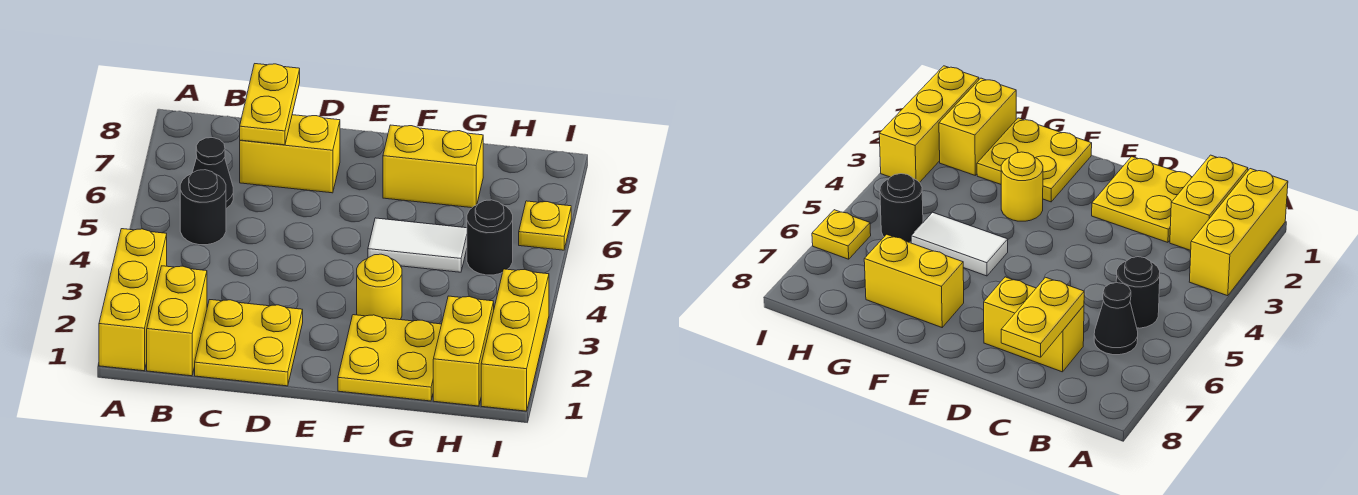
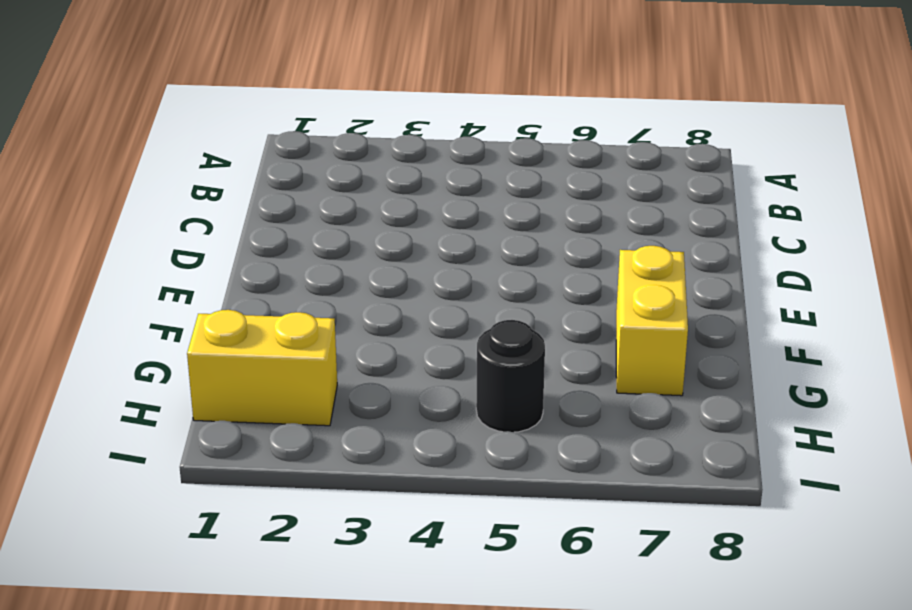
none -> yellow 1x3 brick [99,229,167,371]
none -> yellow 1x2 brick [147,266,207,376]
none -> black 1x1 round brick [180,170,226,245]

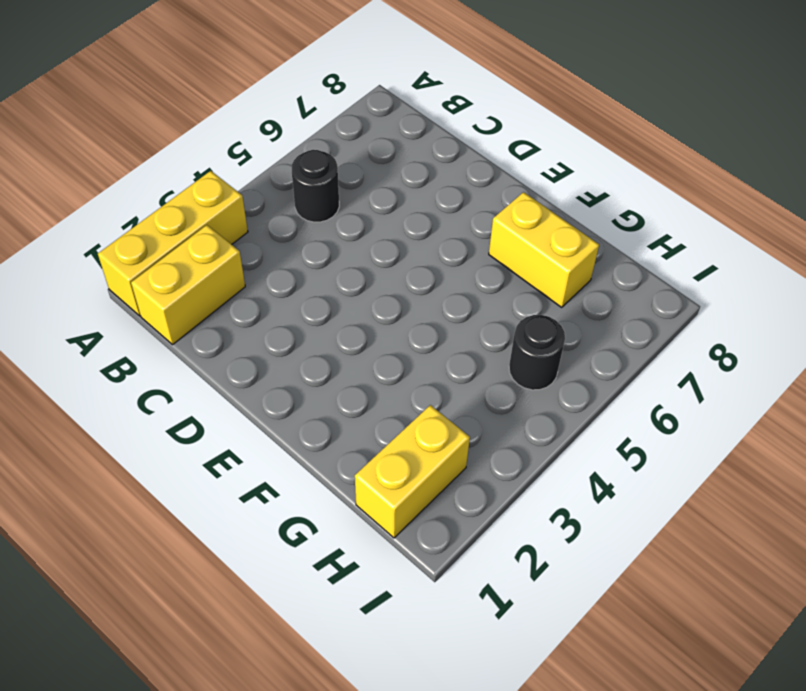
none -> black 1x1 cone [192,138,233,208]
none -> yellow 2x2 plate [195,300,303,386]
none -> yellow 1x2 brick [240,115,340,193]

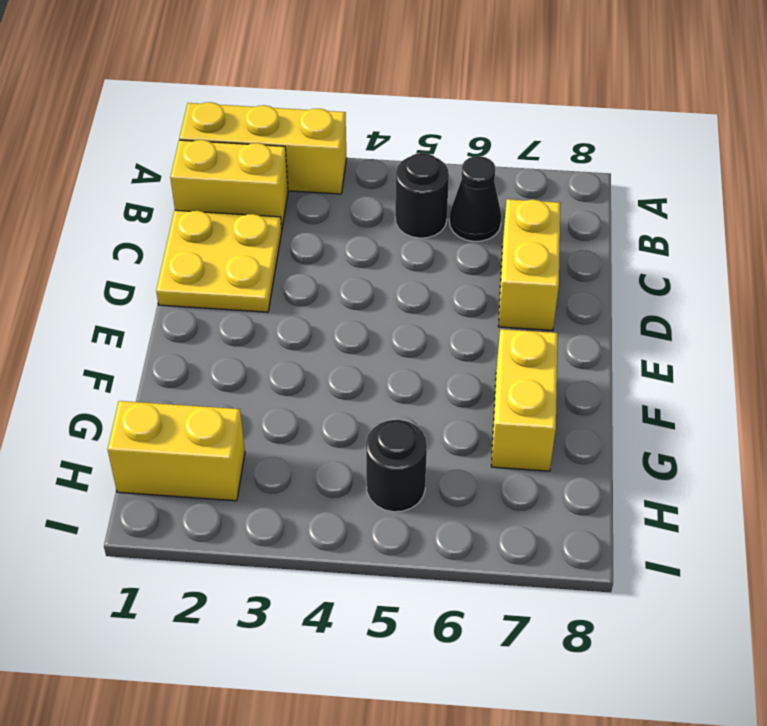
none -> yellow 2x2 plate [338,315,442,401]
none -> yellow 1x1 round brick [357,254,402,320]
none -> white 1x2 tile [368,218,467,272]

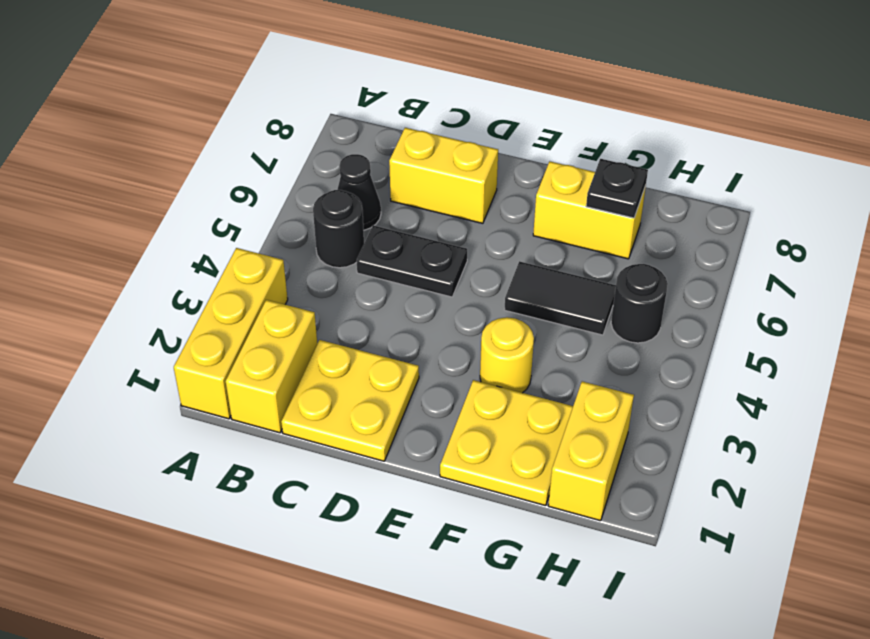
black 1x2 plate [357,225,467,297] -> none
black 1x2 tile [504,261,616,335] -> white 1x2 tile [368,218,467,272]
black 1x1 plate [586,159,648,218] -> none
none -> yellow 1x3 brick [481,269,549,411]
none -> yellow 1x1 plate [519,201,571,250]
none -> yellow 1x2 plate [240,64,300,145]

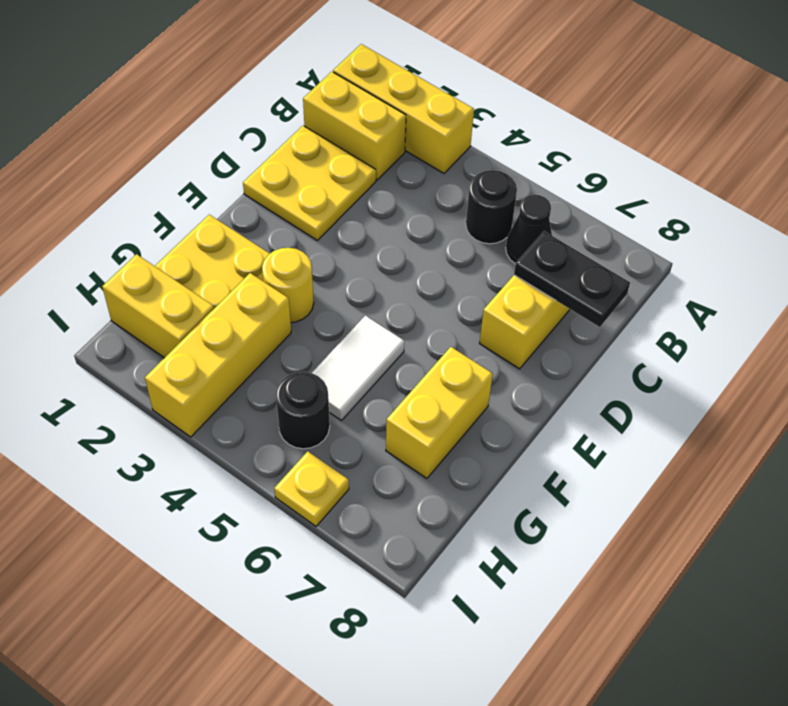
black 1x2 plate [514,231,630,327] -> yellow 1x2 plate [240,64,300,145]
yellow 1x3 brick [145,273,291,437] -> yellow 1x3 brick turned to [481,269,549,411]

